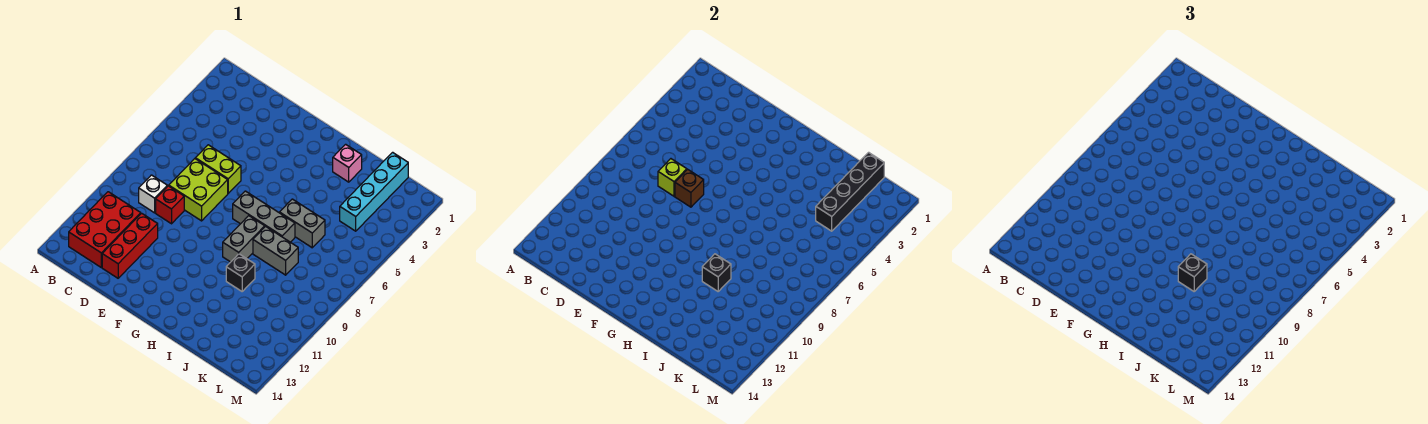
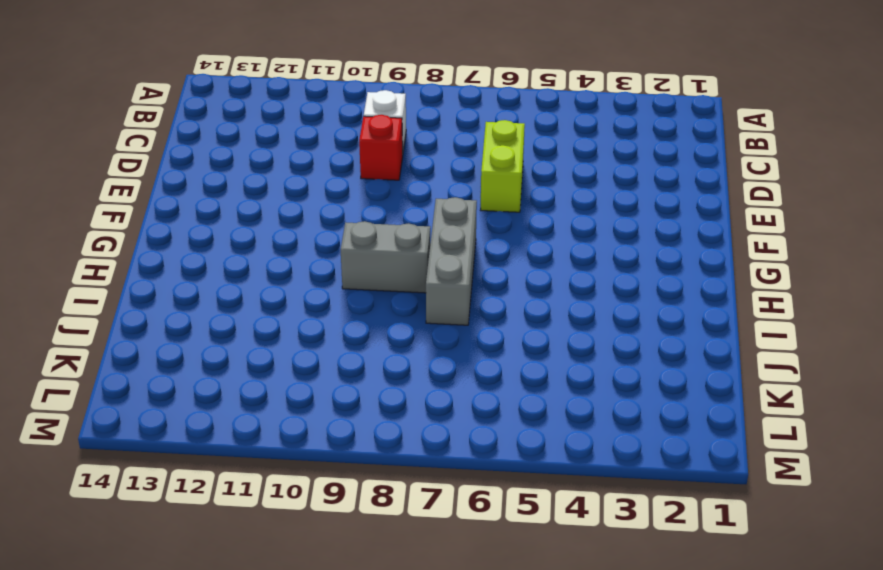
none -> red 2x3 brick [69,192,141,267]
none -> lime 2x2 brick [169,159,228,221]
none -> red 1x3 brick [102,213,158,278]

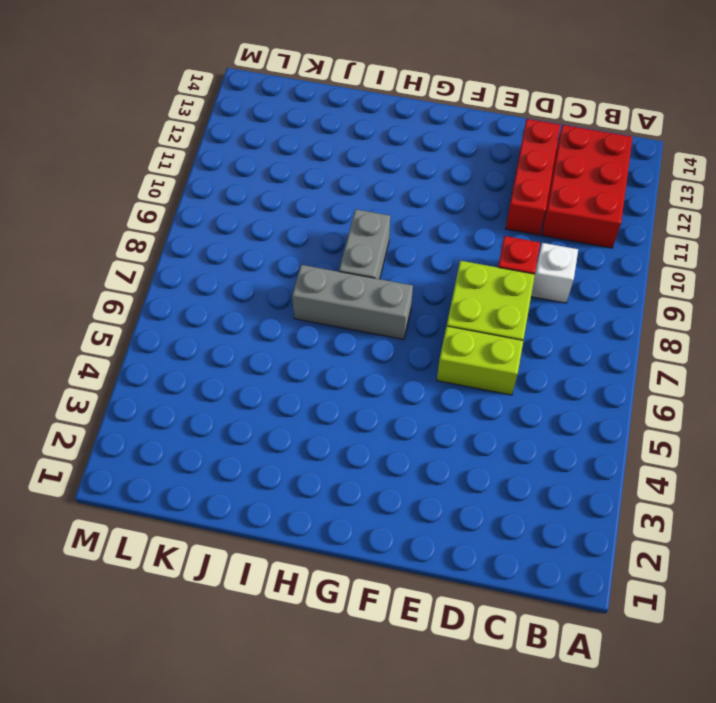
none -> pink 1x1 brick [333,144,362,182]
none -> grey 1x2 brick [280,199,325,248]
none -> grey 1x2 brick [253,226,298,275]

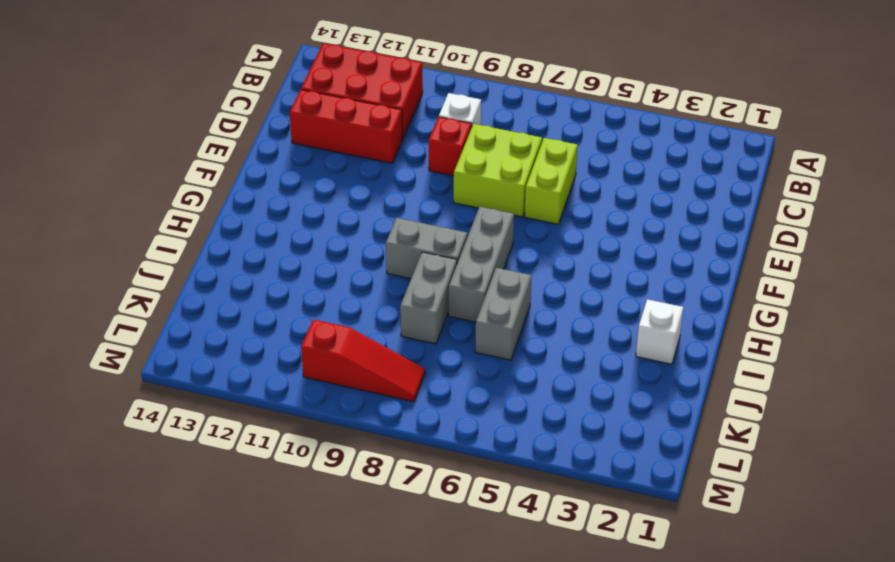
white 1x1 brick [636,299,683,364] -> pink 1x1 brick [333,144,362,182]
red 1x3 slope [301,320,425,402] -> none
none -> black 1x1 brick [226,254,255,291]
none -> cyan 1x4 brick [340,152,408,231]
none -> lime 1x1 brick [658,159,687,196]

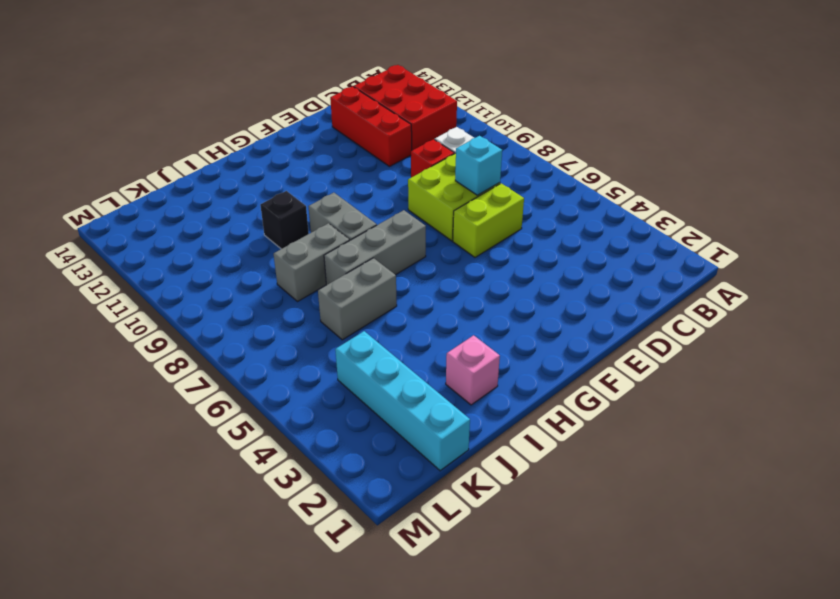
cyan 1x1 brick [455,136,502,195] -> lime 1x1 brick [658,159,687,196]
none -> brown 1x1 brick [675,169,704,207]
none -> black 1x1 brick [702,254,731,291]
none -> black 1x4 brick [816,152,884,231]

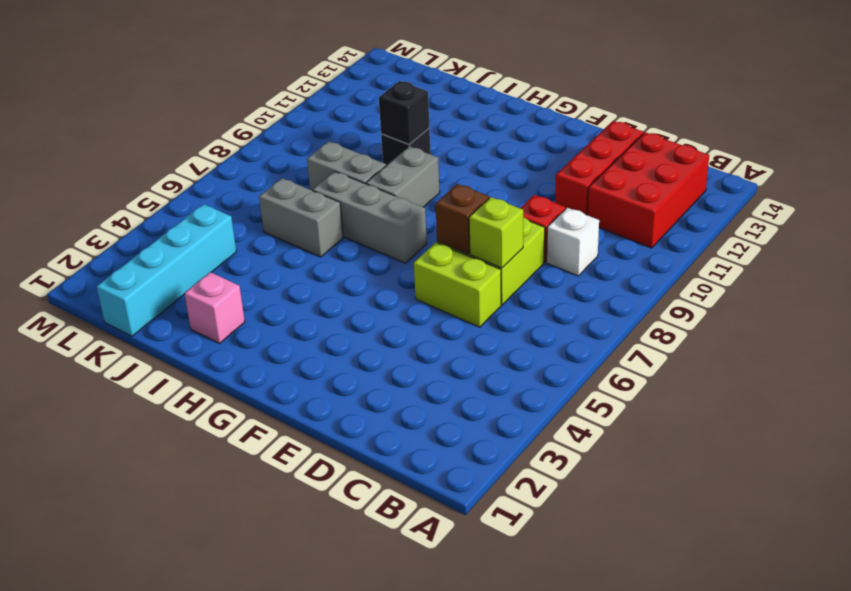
none -> black 1x4 brick [816,152,884,231]
none -> black 1x1 brick [1178,254,1207,291]

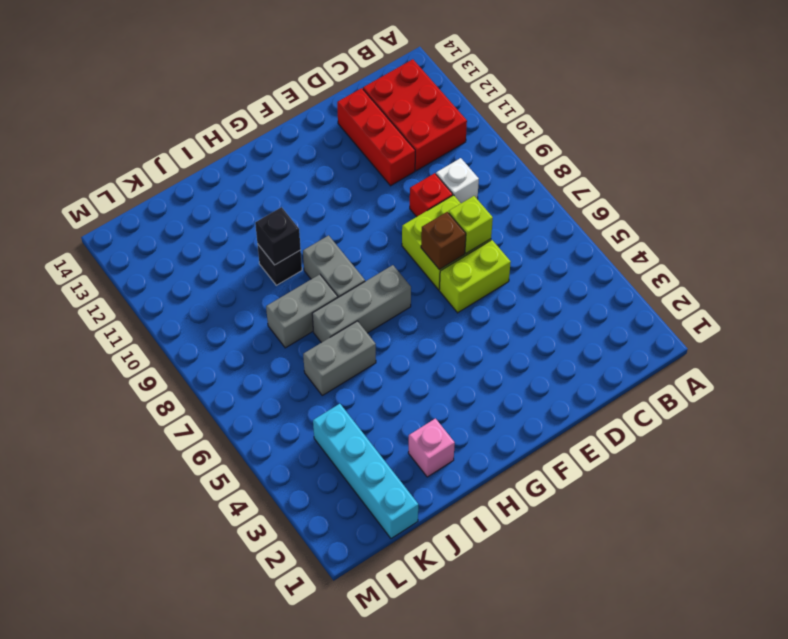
none -> black 1x4 brick [816,152,884,231]
none -> black 1x1 brick [1178,254,1207,291]

